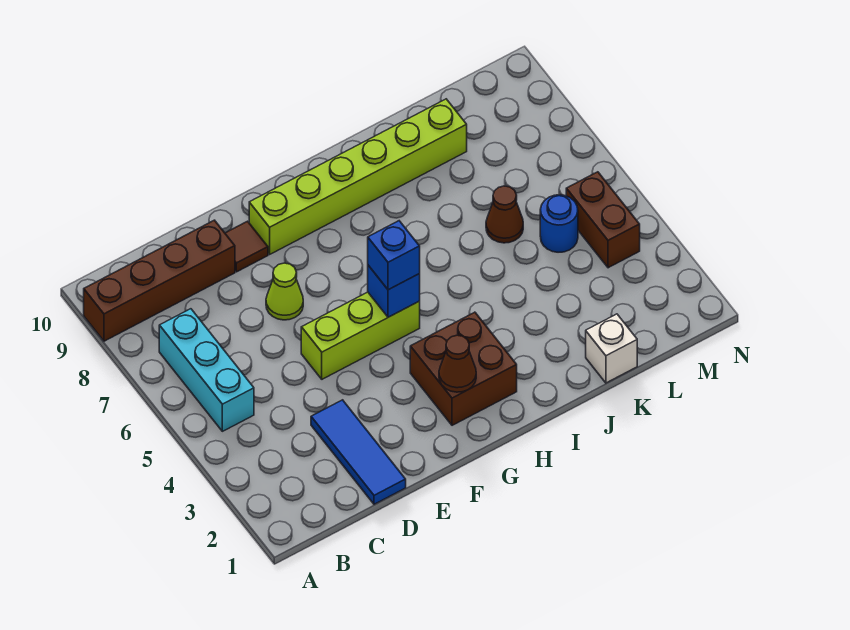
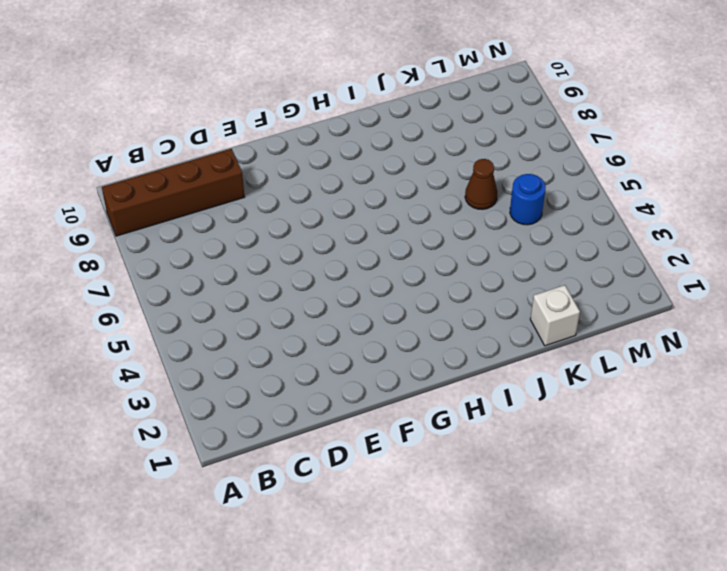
none -> cyan 1x3 brick [159,309,254,431]
none -> blue 1x3 tile [311,400,406,504]
none -> lime 1x3 brick [301,292,420,379]

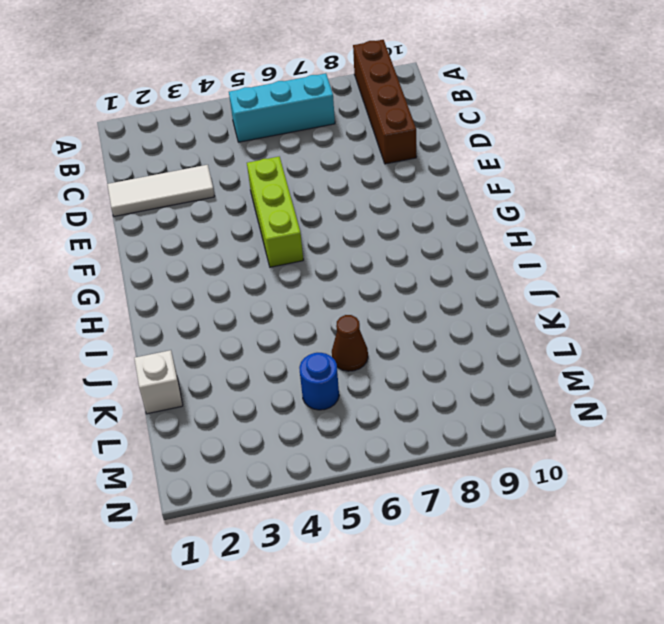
white 1x3 tile [107,165,215,216] -> blue 1x3 tile [311,400,406,504]
none -> lime 1x1 cone [266,263,303,320]
none -> brown 1x1 tile [225,221,268,272]
none -> lime 1x6 brick [249,99,467,254]

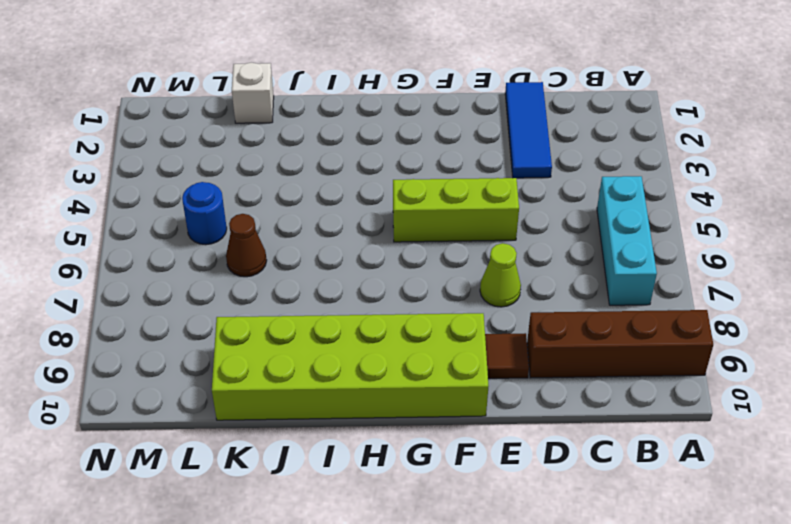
lime 2x6 brick [212,313,488,420] -> lime 1x6 brick [249,99,467,254]
none -> brown 2x2 brick [410,312,517,425]
none -> brown 1x2 brick [566,172,640,268]
none -> brown 1x1 cone [439,335,476,392]

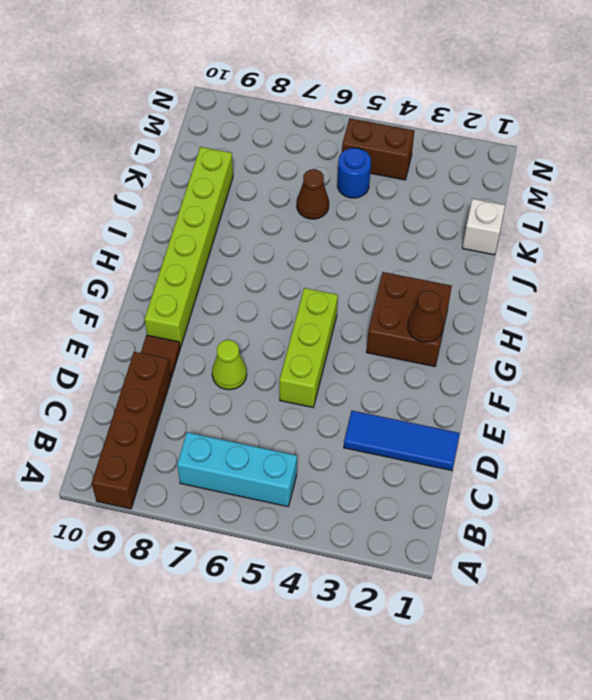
none -> blue 1x1 brick [368,265,420,317]
none -> blue 1x1 brick [368,221,420,290]

